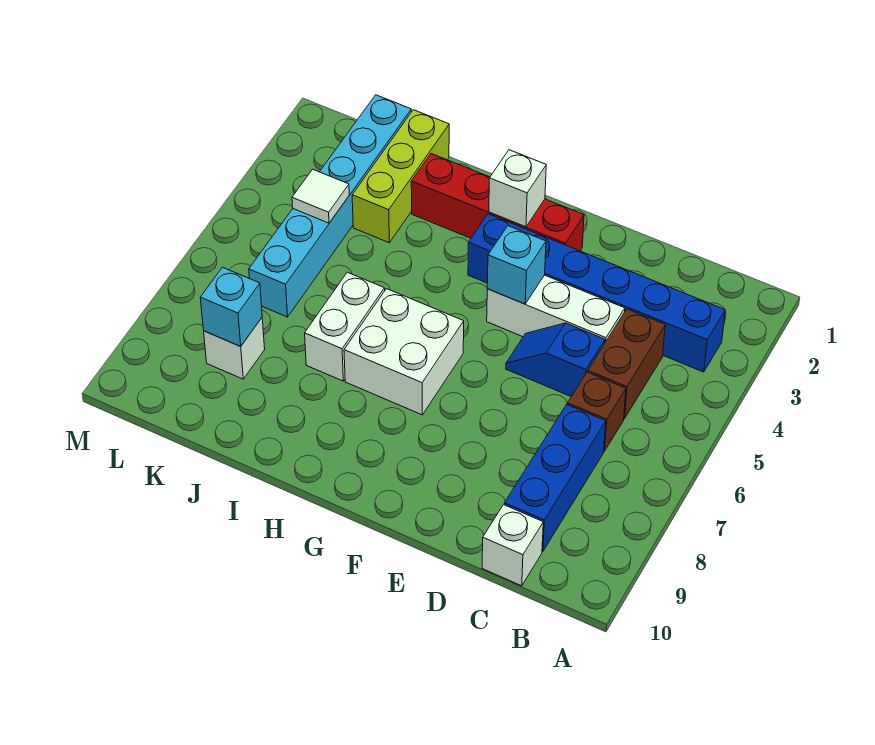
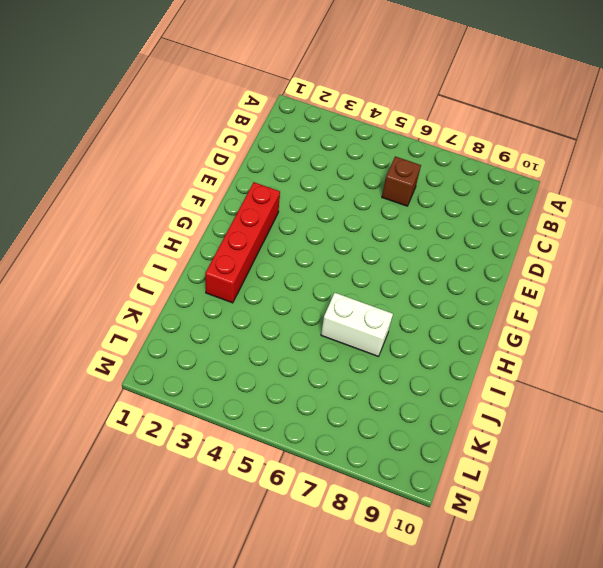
none -> blue 1x6 brick [468,214,725,372]
none -> brown 1x2 brick [588,309,665,419]
none -> blue 1x3 brick [504,405,606,551]

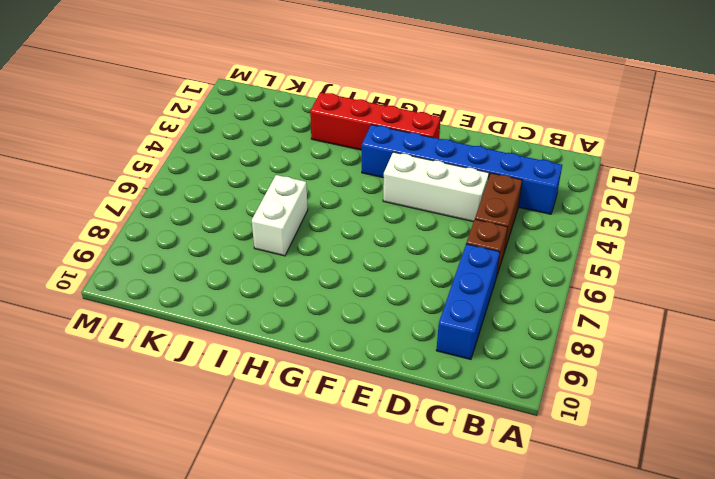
none -> white 1x1 brick [482,505,543,586]
none -> blue 1x2 slope [506,323,605,396]
none -> white 2x2 brick [344,289,464,415]

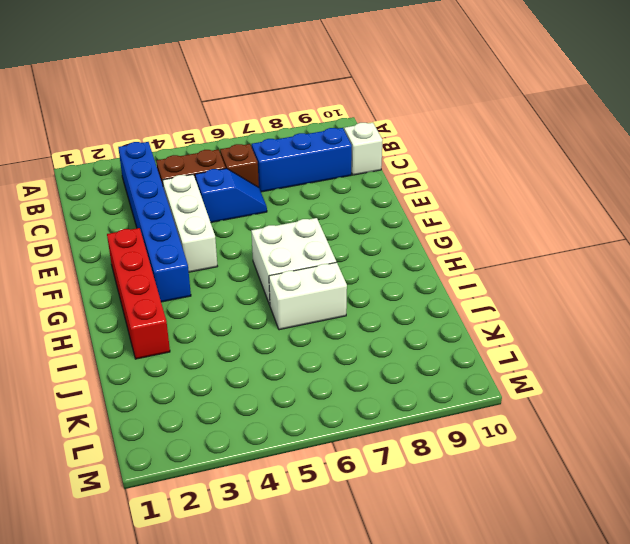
blue 1x2 slope [195,168,267,222] -> blue 1x2 slope turned to [506,323,605,396]
none -> lime 1x3 brick [352,110,449,243]
none -> cyan 1x6 brick [249,95,411,317]
none -> white 1x1 brick [204,318,265,379]

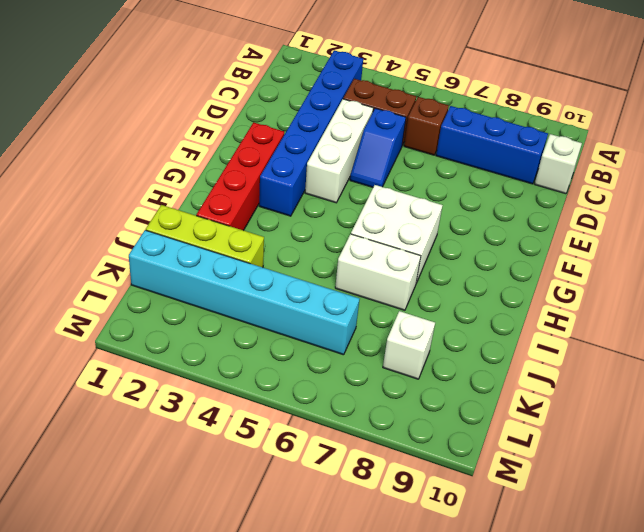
none -> cyan 1x1 brick [487,226,546,304]
none -> white 1x1 brick [489,150,546,227]
none -> white 1x1 tile [292,169,349,223]

